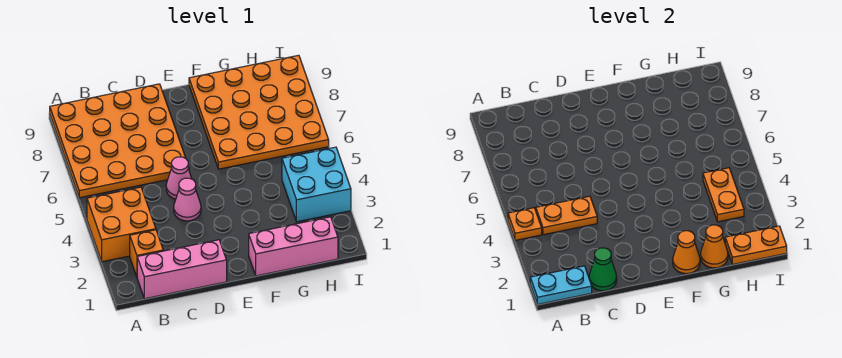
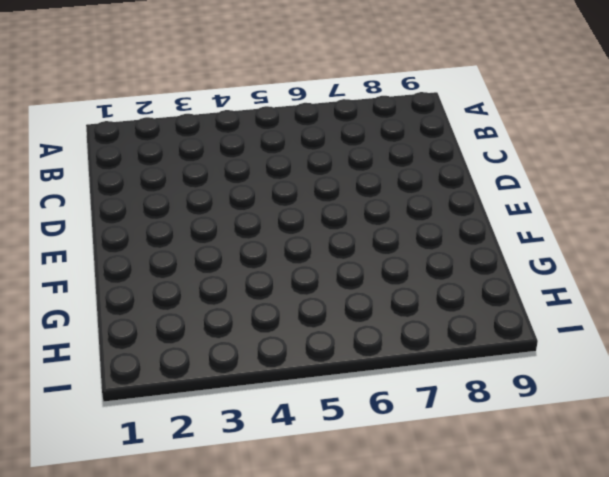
none -> orange 2x2 brick [87,187,156,262]
none -> orange 4x4 plate [50,84,189,198]
none -> pink 1x3 brick [137,240,227,299]

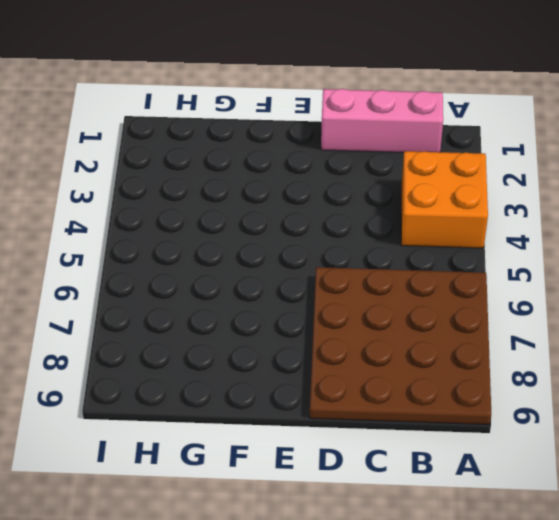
brown 4x4 plate [310,267,491,425] -> orange 4x4 plate [50,84,189,198]
none -> orange 1x1 brick [130,230,163,276]
none -> pink 1x1 cone [174,178,201,221]
none -> pink 1x1 cone [166,157,192,199]

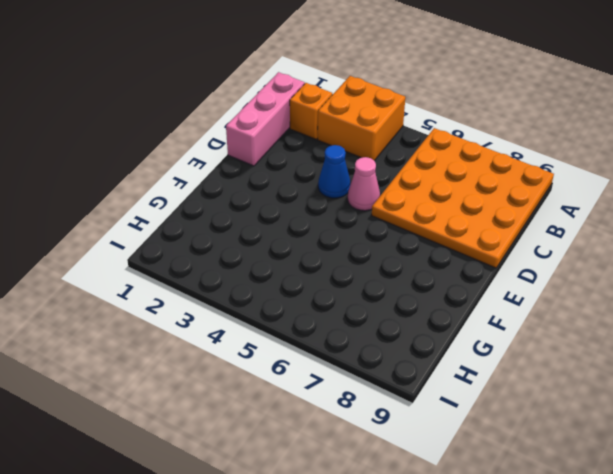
blue 1x1 cone [318,145,350,198] -> pink 1x1 cone [174,178,201,221]
none -> pink 1x3 brick [249,217,338,276]
none -> orange 4x4 plate [189,55,329,169]
none -> cyan 2x2 brick [282,147,351,222]

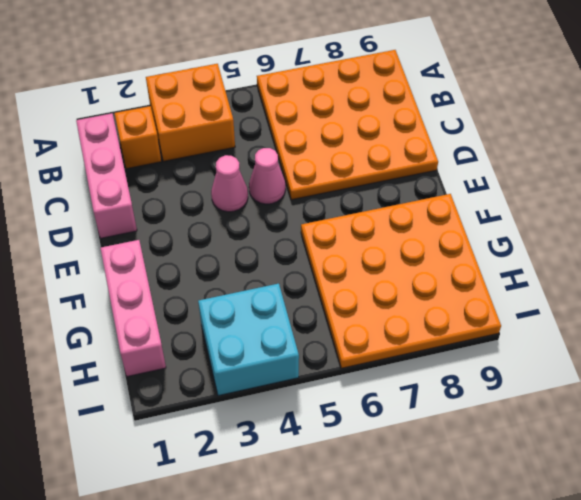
none -> cyan 1x2 plate [530,266,592,304]
none -> orange 1x1 plate [508,208,542,240]
none -> orange 1x2 plate [536,196,597,235]

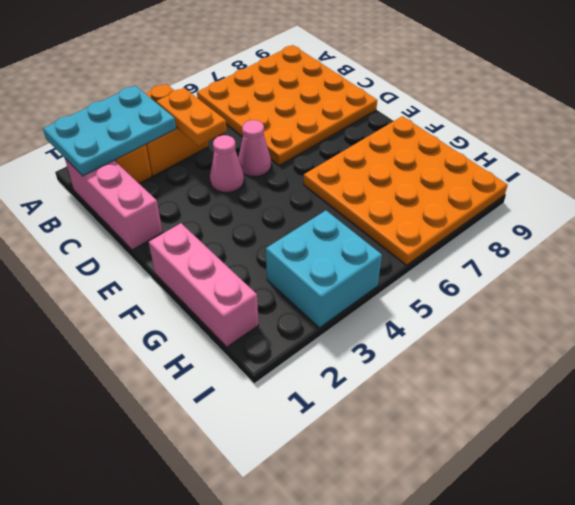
cyan 2x3 plate [43,86,176,176] -> cyan 1x2 plate [530,266,592,304]
none -> orange 1x1 plate [508,208,542,240]
none -> green 1x1 cone [589,248,617,291]
none -> orange 1x1 cone [673,231,700,274]

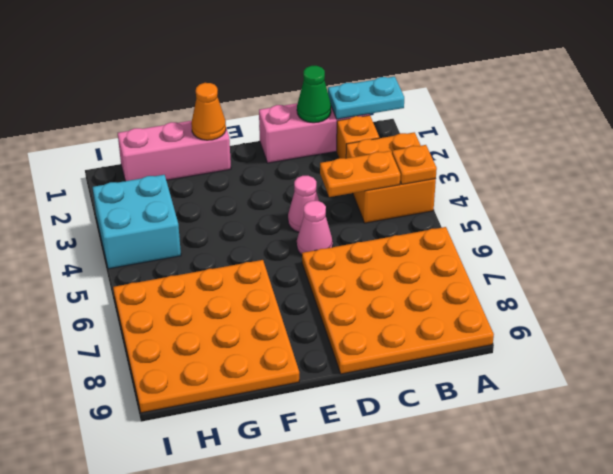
none -> orange 1x1 cone [701,225,728,268]
none -> orange 1x2 plate [725,226,787,264]
none -> orange 1x2 plate [703,168,744,222]

